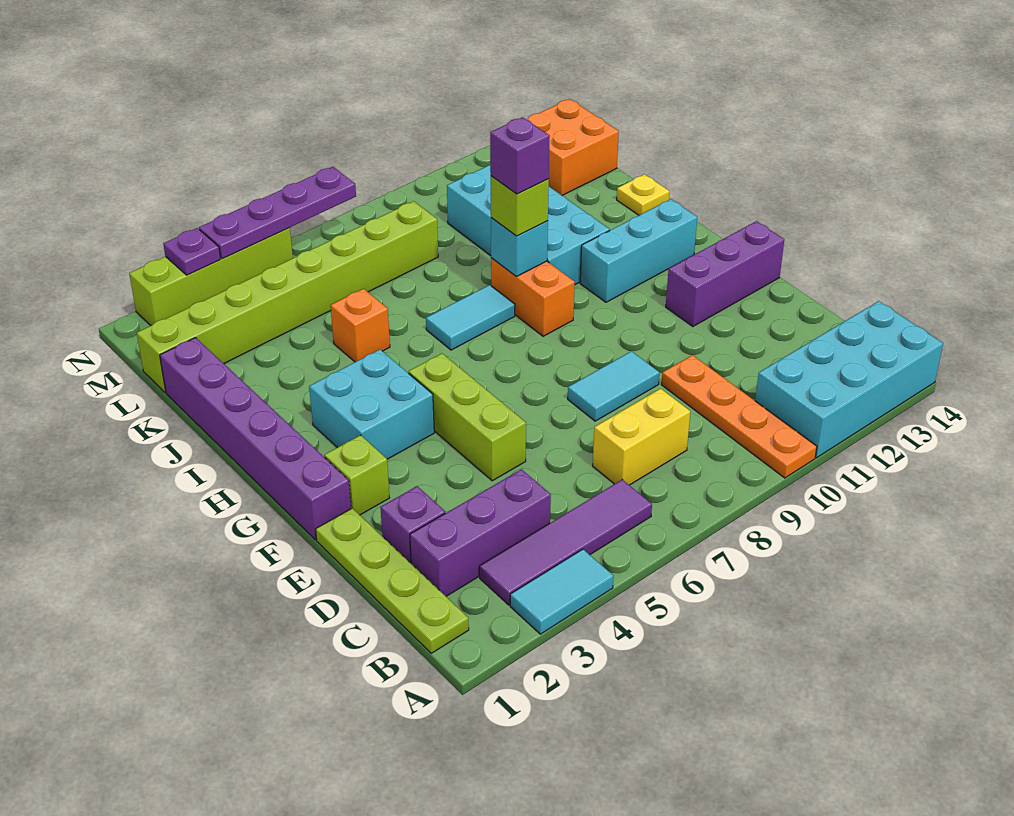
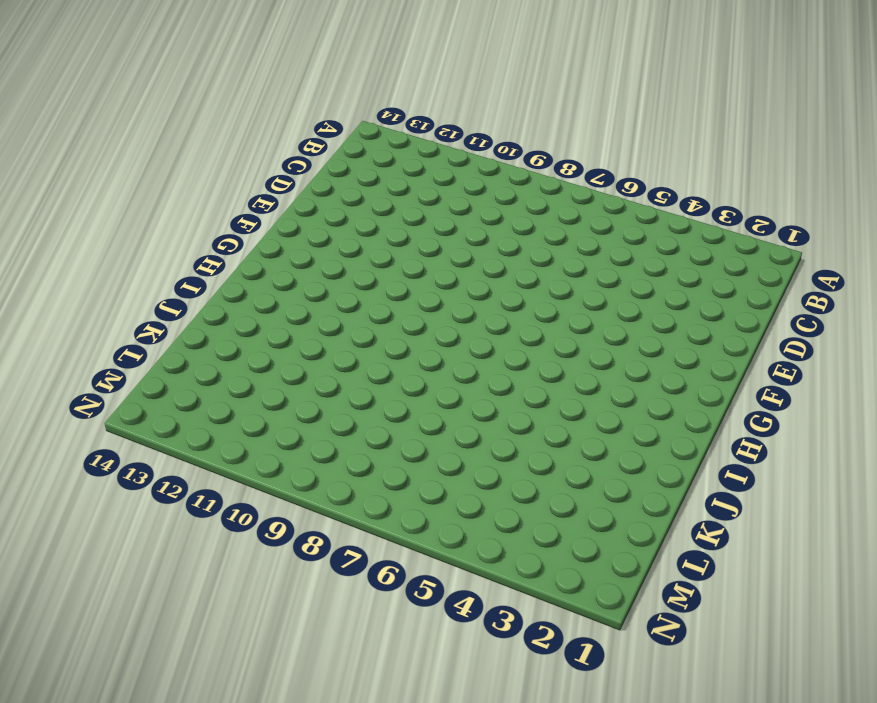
none -> cyan 1x2 tile [510,549,613,634]
none -> orange 1x4 plate [661,355,817,478]
none -> cyan 2x4 brick [755,301,943,458]

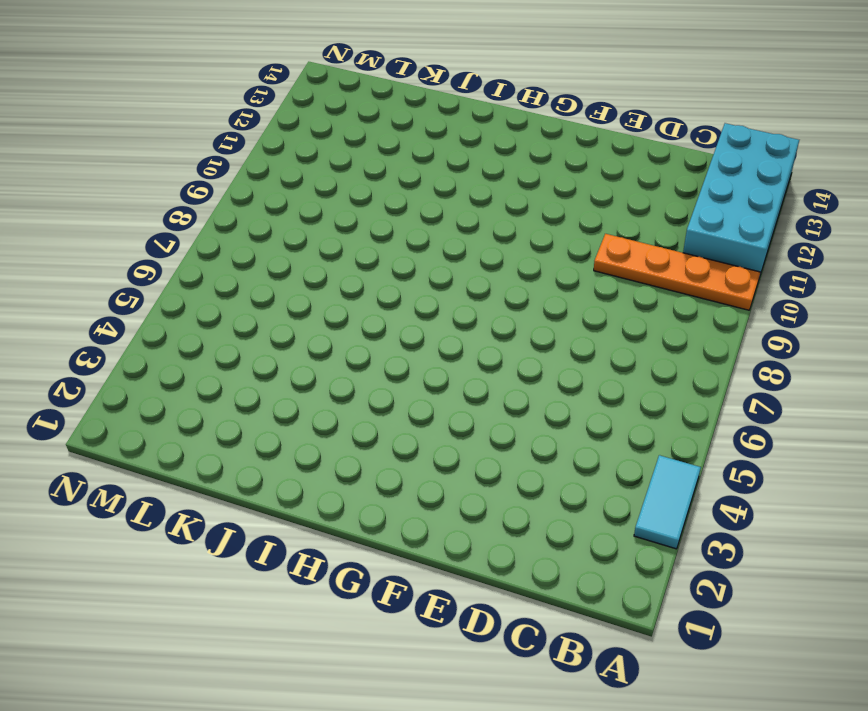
none -> lime 1x4 plate [316,508,469,653]
none -> purple 1x4 tile [479,480,652,605]
none -> purple 1x3 brick [410,469,551,596]

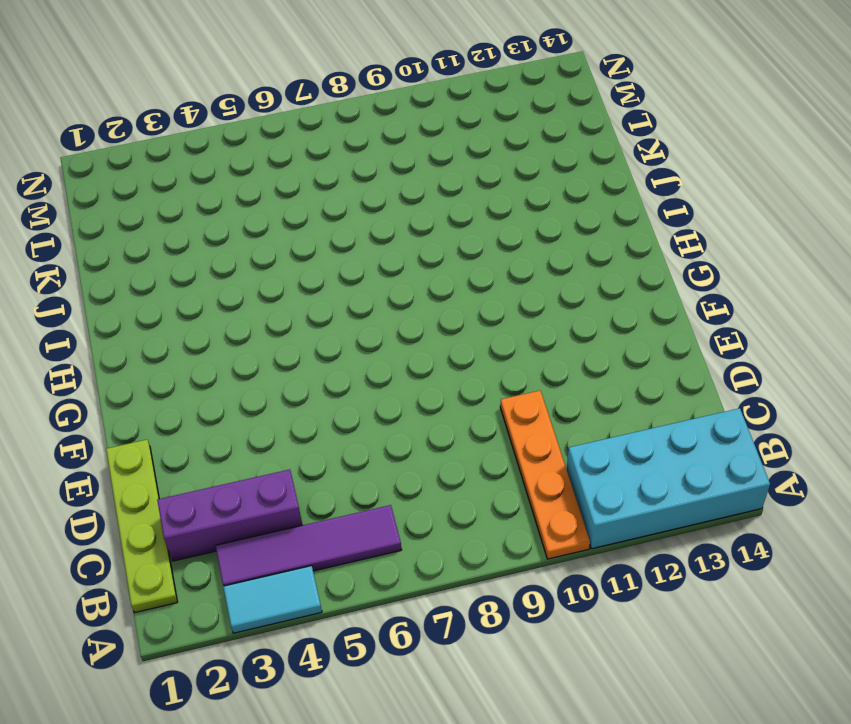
none -> yellow 1x2 brick [593,389,690,485]
none -> purple 1x1 brick [380,486,445,563]
none -> lime 1x3 brick [408,354,526,481]

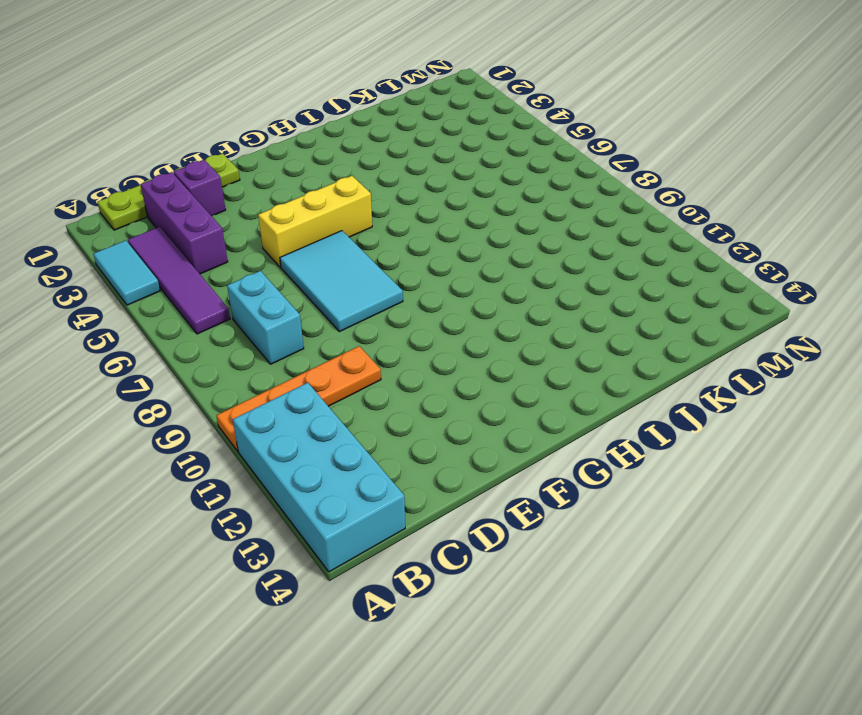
cyan 1x2 brick [227,271,304,364] -> yellow 1x2 brick [593,389,690,485]
yellow 1x3 brick [258,176,372,267] -> lime 1x3 brick [408,354,526,481]
cyan 2x3 tile [280,231,403,332] -> cyan 1x2 tile [568,351,659,421]
none -> purple 1x6 brick [160,338,351,540]
none -> lime 1x1 brick [324,435,389,515]
none -> purple 1x3 brick [666,221,784,327]

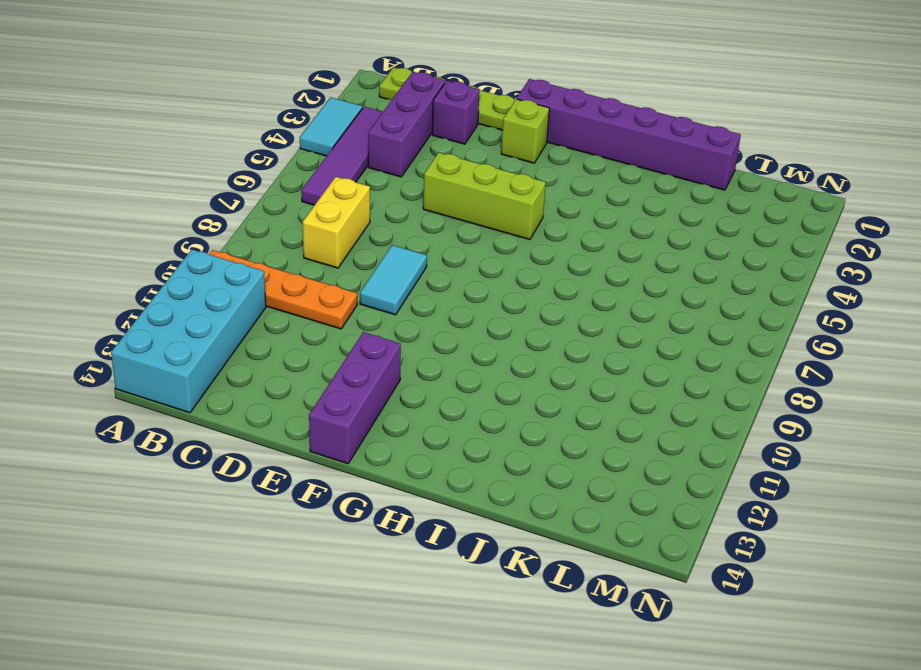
none -> cyan 2x2 brick [309,350,434,459]
none -> orange 1x2 brick [491,258,575,336]
none -> cyan 1x3 brick [580,199,697,302]

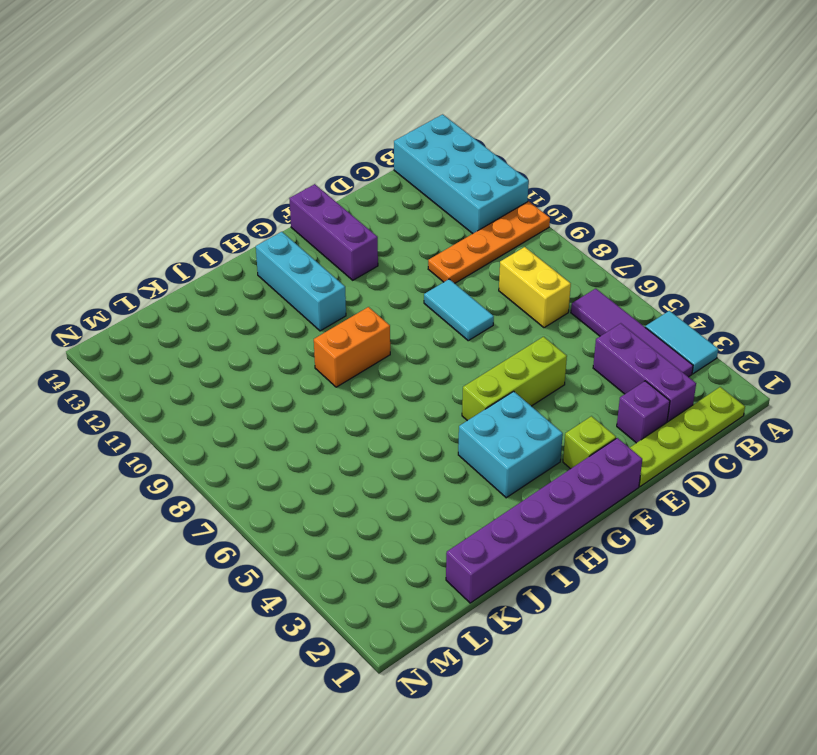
none -> cyan 1x2 tile [426,285,515,350]
none -> cyan 2x4 brick [447,165,610,284]
none -> orange 1x1 brick [330,289,390,362]

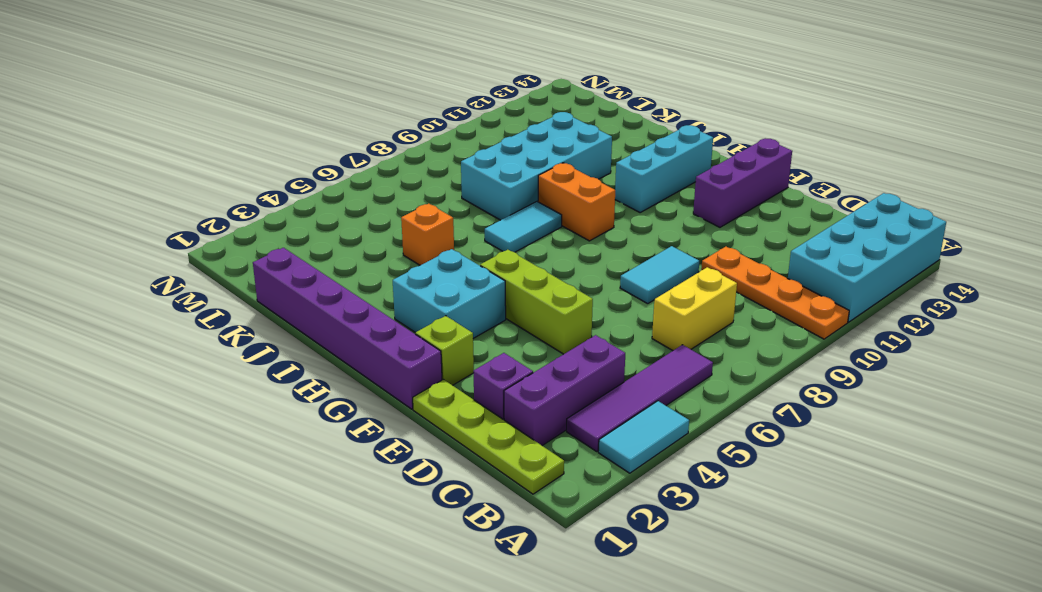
cyan 2x4 brick [461,112,612,220] -> cyan 2x4 brick turned to [447,165,610,284]
none -> yellow 1x1 plate [617,174,669,215]
none -> lime 1x8 brick [137,201,438,393]
none -> orange 2x2 brick [526,99,619,195]

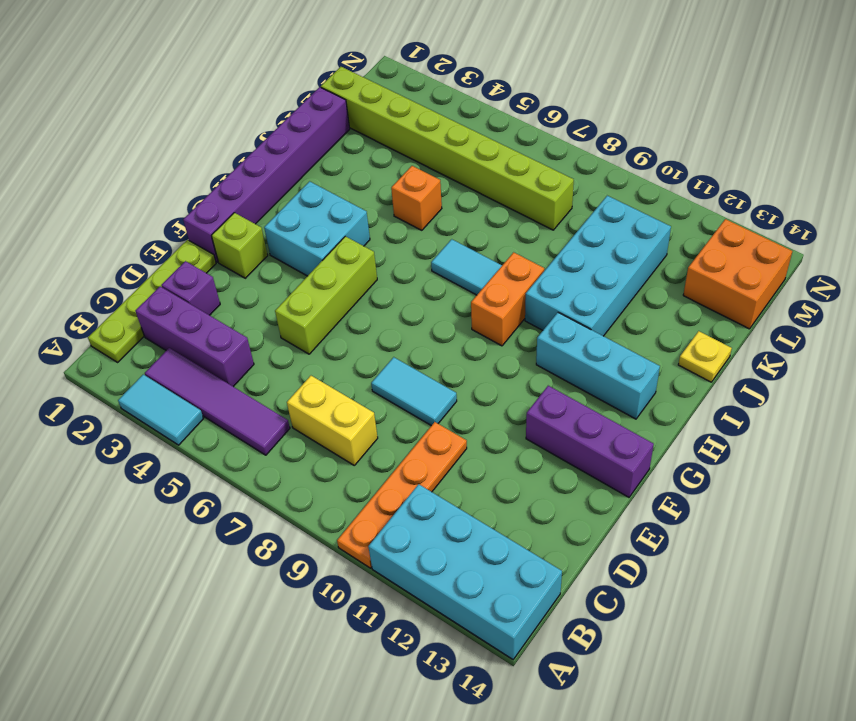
none -> lime 1x4 brick [129,228,293,326]
none -> cyan 1x1 brick [491,218,548,276]
none -> purple 1x1 plate [163,228,220,275]

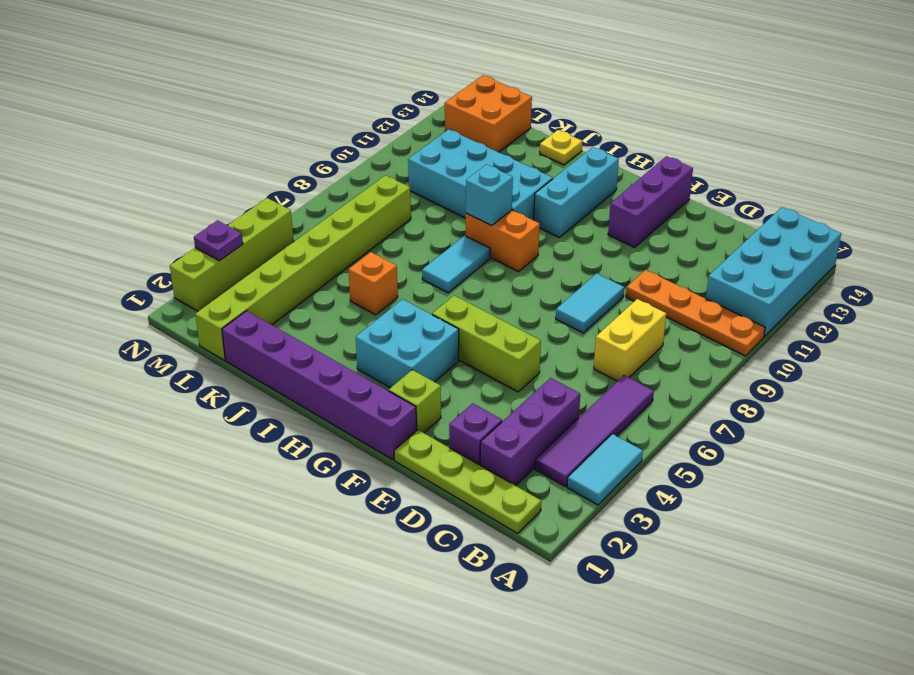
none -> purple 1x4 plate [199,167,356,259]
none -> lime 1x1 brick [491,176,549,236]
none -> purple 1x1 brick [490,117,550,194]

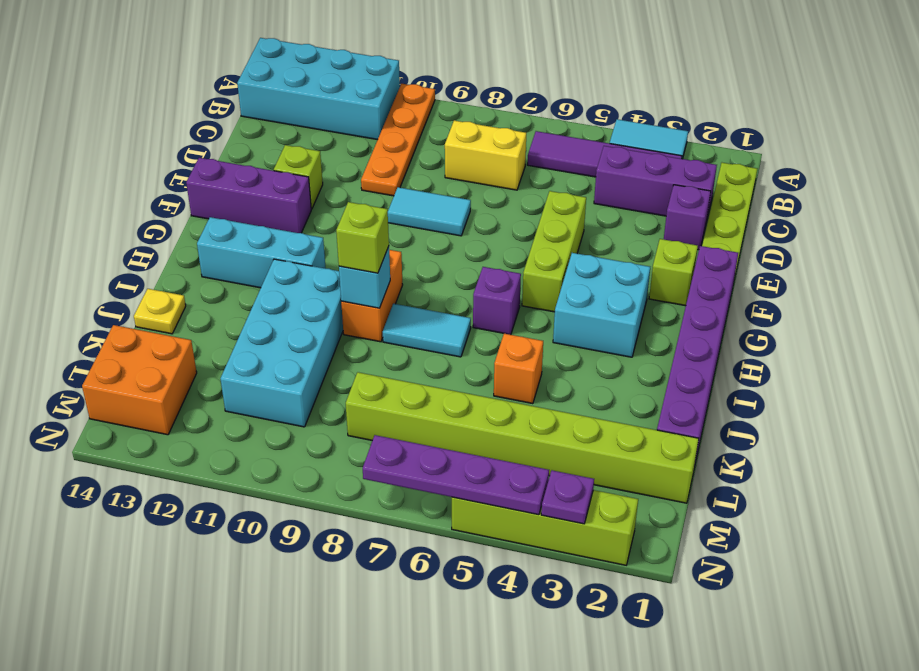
lime 1x1 brick [274,145,323,209] -> none
purple 1x1 brick [473,267,521,335] -> purple 1x1 brick moved to [490,117,550,194]

